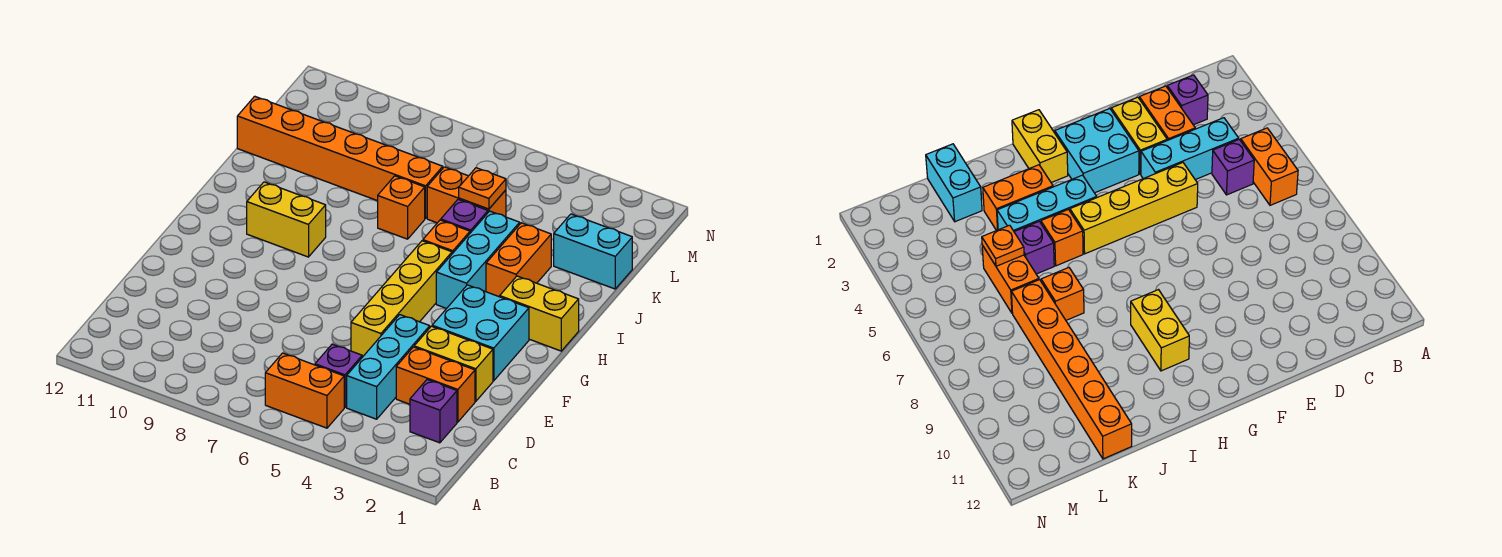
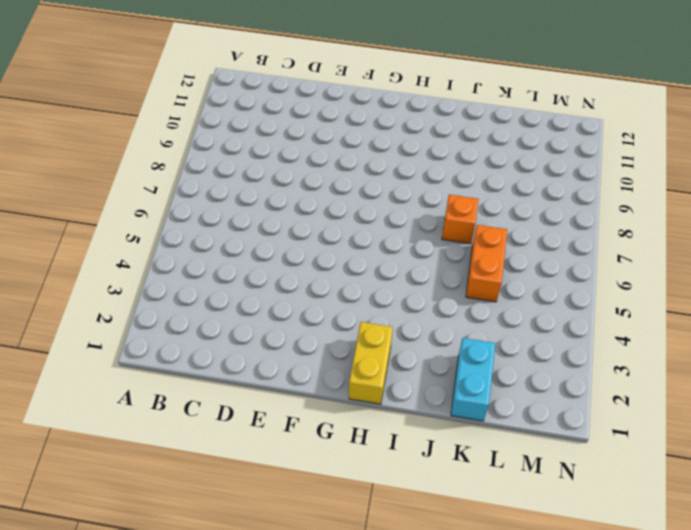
none -> orange 1x2 brick [265,353,344,428]
none -> purple 1x1 brick [410,380,457,443]
none -> cyan 1x3 brick [347,315,430,419]

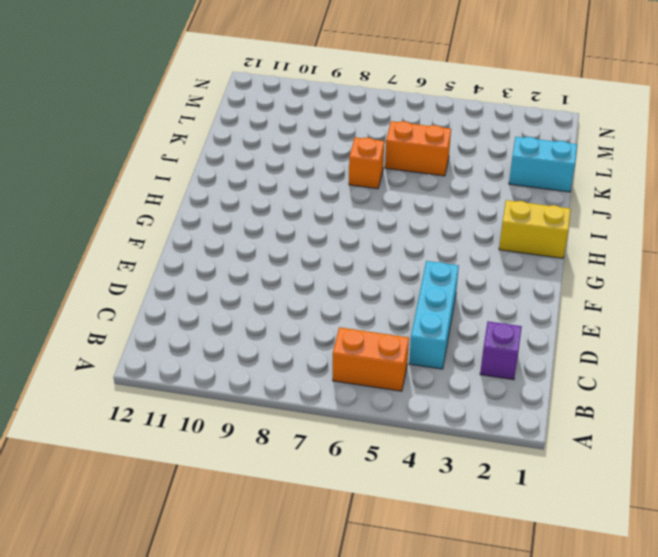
none -> purple 1x1 brick [315,344,362,407]
none -> orange 1x2 brick [396,347,475,422]
none -> yellow 1x2 brick [414,326,493,401]

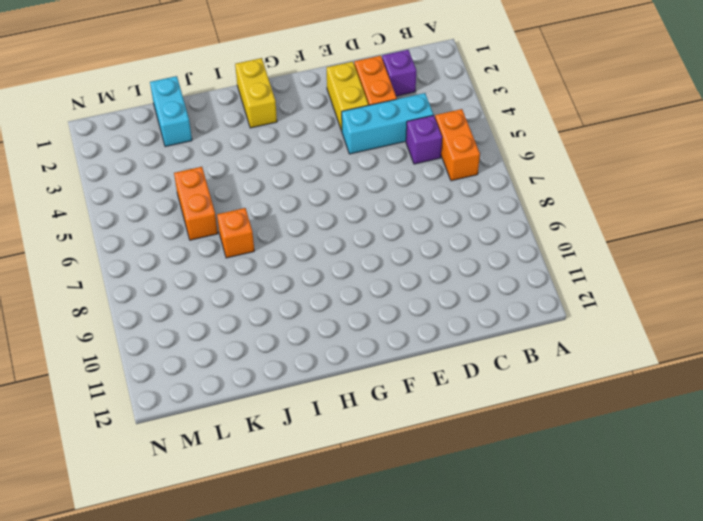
none -> yellow 1x4 brick [351,241,452,357]
none -> cyan 2x2 brick [432,285,529,381]
none -> cyan 1x3 brick [436,211,520,309]

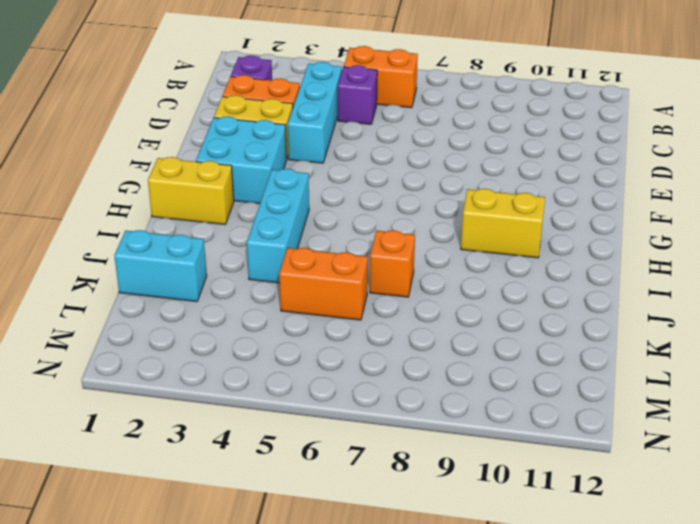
none -> yellow 1x4 brick [351,241,452,357]
none -> orange 1x2 brick [486,223,551,297]
none -> orange 1x1 brick [423,220,470,254]

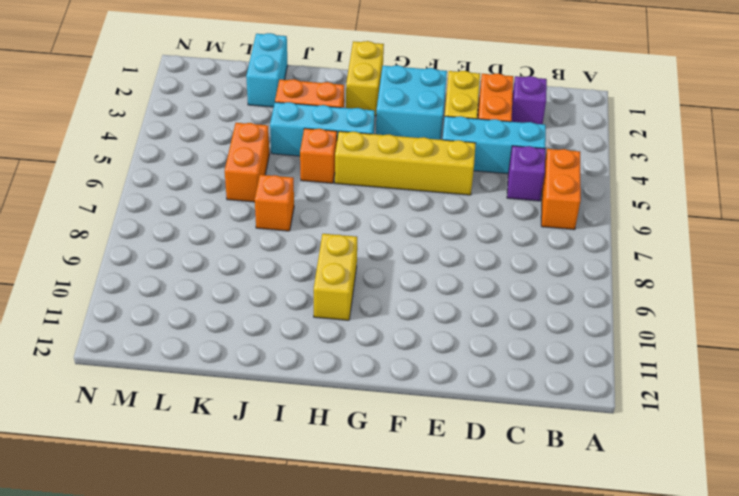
none -> purple 1x1 brick [441,199,488,233]
none -> orange 1x6 brick [237,96,443,218]
none -> orange 1x1 plate [459,168,506,209]

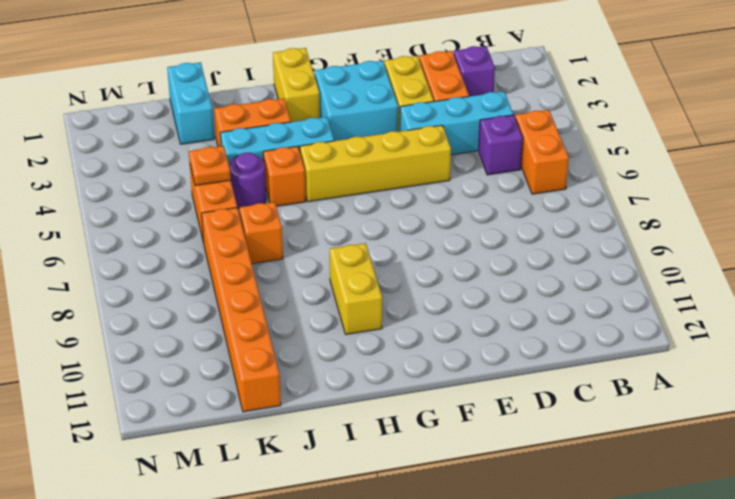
purple 1x1 round brick [229,153,266,208] -> purple 1x1 brick [441,199,488,233]

